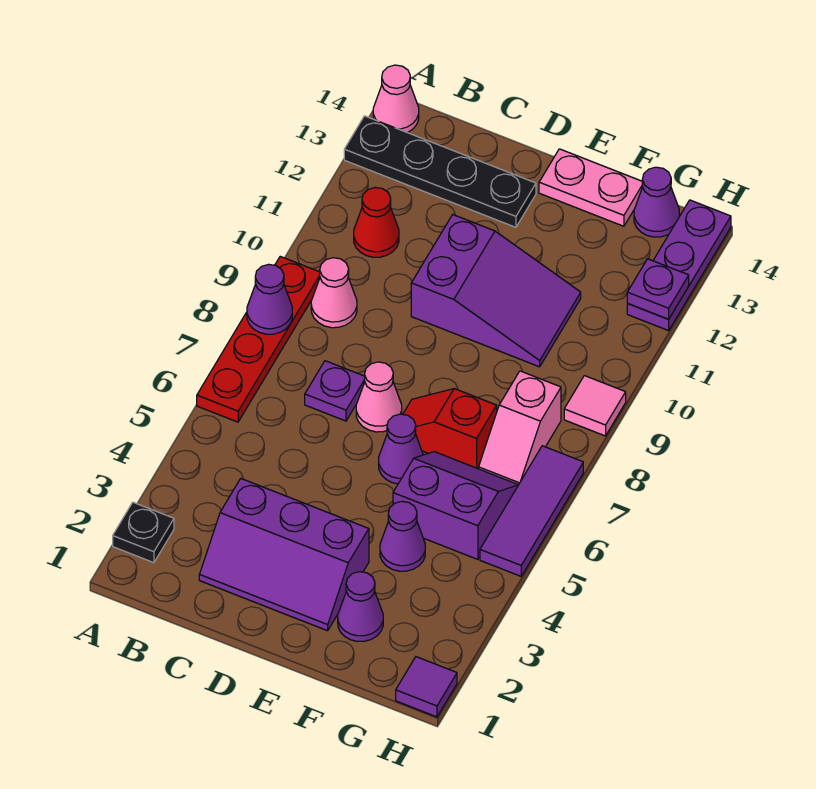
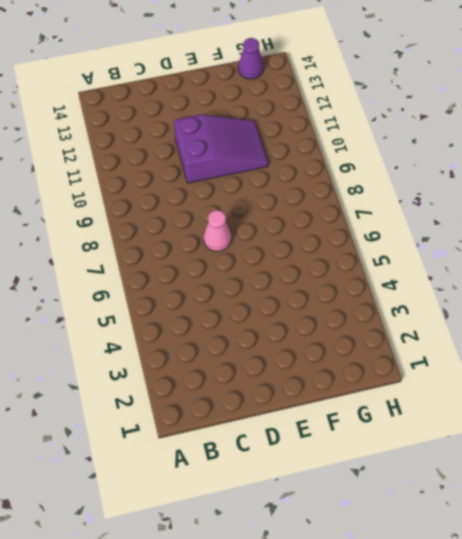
none -> black 1x1 plate [113,502,174,563]
none -> red 1x4 plate [197,256,320,422]
none -> black 1x4 plate [344,116,536,227]

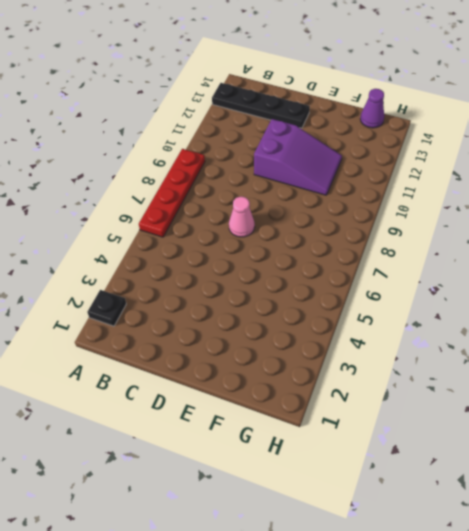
none -> pink 1x1 cone [373,65,419,133]
none -> pink 1x1 cone [311,258,357,328]
none -> red 1x1 cone [354,187,399,257]

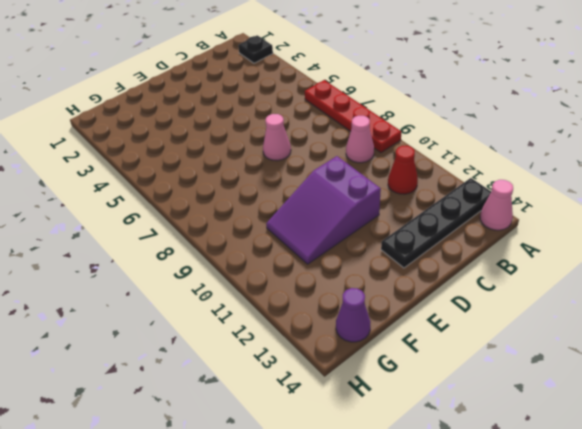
none -> purple 2x3 slope [199,479,369,631]
none -> purple 1x1 plate [305,361,365,421]
none -> purple 1x1 cone [379,414,423,484]

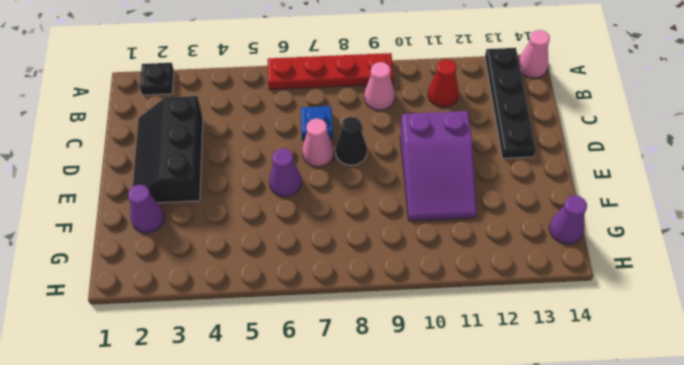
black 2x3 slope [133,96,203,203] -> purple 2x3 slope [199,479,369,631]
blue 1x1 plate [301,106,333,140] -> purple 1x1 plate [305,361,365,421]
black 1x1 cone [335,117,367,165] -> none
none -> red 1x2 slope [403,389,497,469]
none -> pink 1x2 plate [539,149,643,226]
none -> purple 1x1 cone [380,501,425,571]

